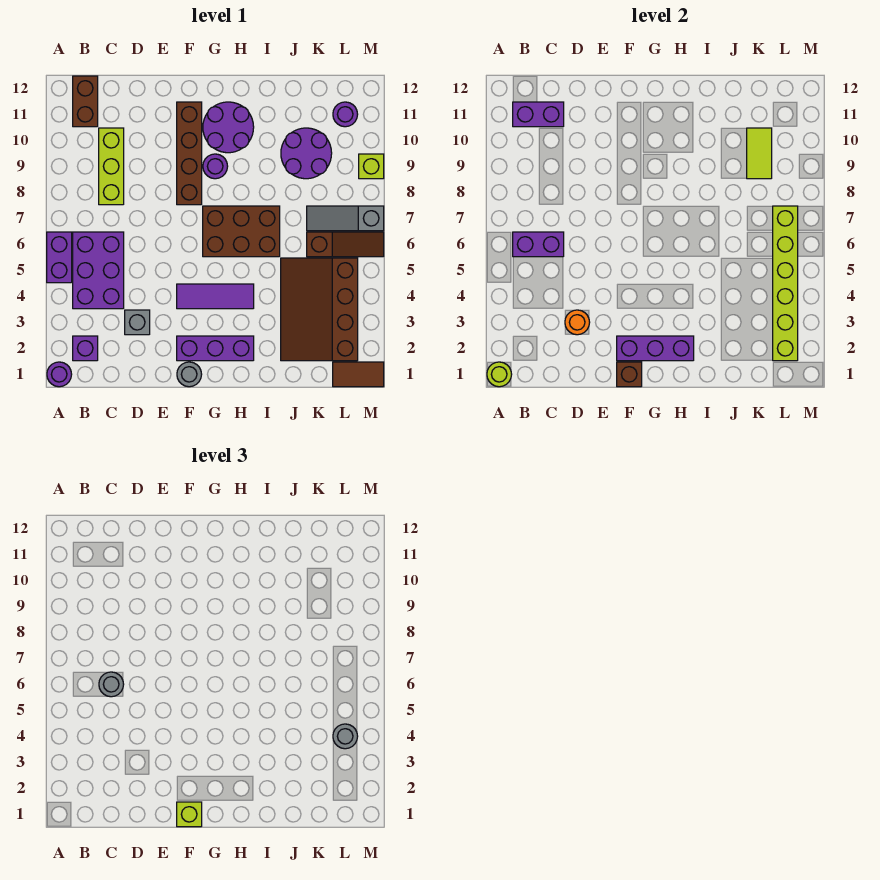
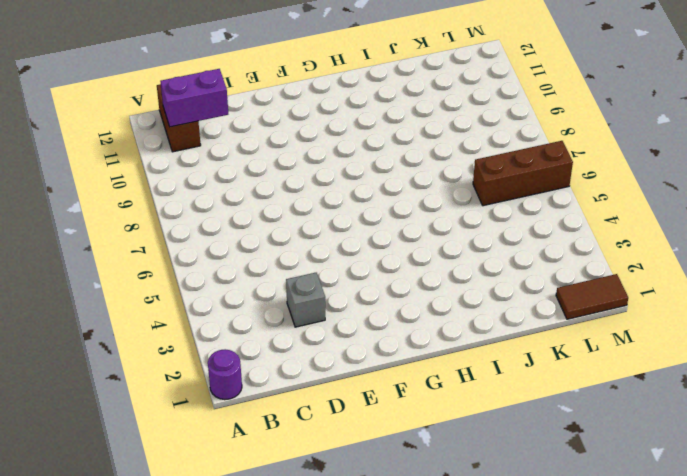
brown 1x3 brick [473,141,573,206] -> brown 1x3 slope [307,232,384,257]
none -> purple 1x2 brick [47,232,72,283]
none -> purple 1x1 brick [73,336,98,361]
none -> purple 2x3 brick [73,232,124,309]
none -> lime 1x3 brick [99,128,124,205]

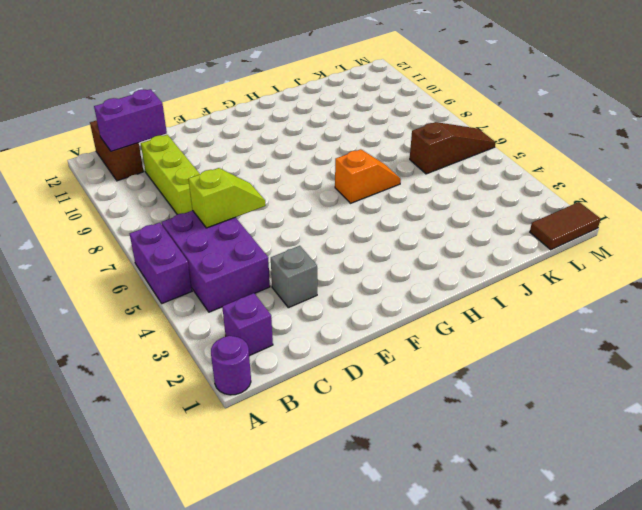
lime 1x2 slope [188,168,266,228] -> purple 1x2 brick [513,232,564,257]
orange 1x2 slope [335,149,401,203] -> brown 2x3 brick [203,206,280,257]
none -> grey 1x1 round brick [177,362,202,387]
none -> purple 1x3 brick [177,336,254,361]
none -> purple 1x3 tile [177,284,254,309]
none -> brown 1x4 brick [177,102,202,205]

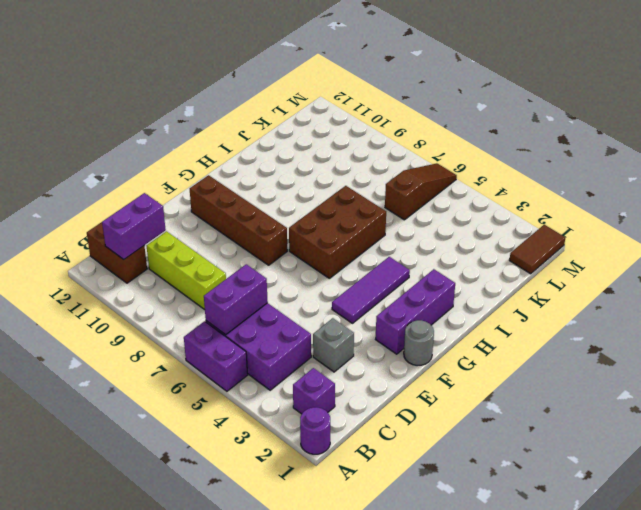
none -> purple 1x1 round brick [203,154,228,179]
none -> purple 2x2 round brick [203,102,254,153]
none -> brown 3x4 slope [281,258,358,361]
none -> purple 2x2 round brick [281,128,332,179]

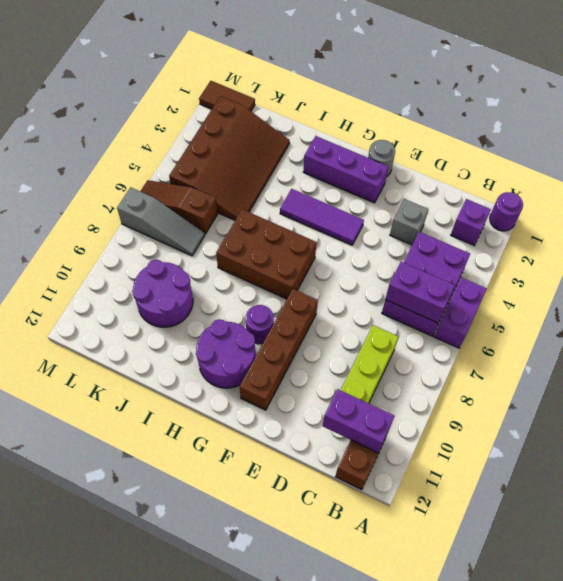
none -> purple 1x1 round brick [333,102,358,127]
none -> lime 1x1 brick [359,154,384,179]
none -> lime 1x1 round brick [487,362,512,387]
none -> orange 1x1 round brick [565,310,590,335]

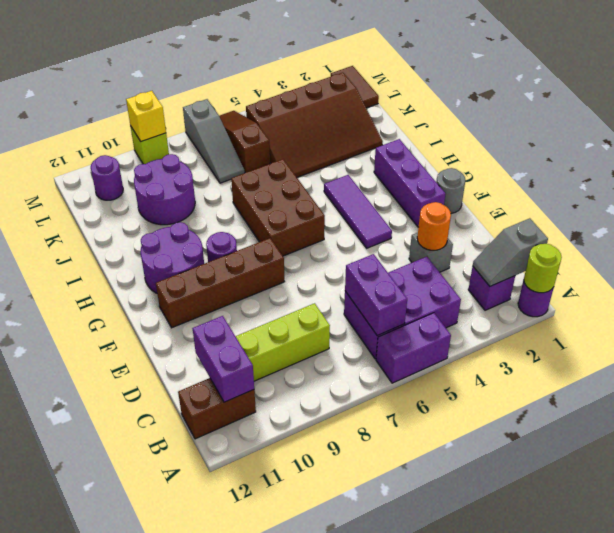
grey 1x2 slope [473,218,548,286] -> none
yellow 1x1 brick [126,91,166,142] -> none
none -> brown 1x1 brick [617,362,642,387]
none -> purple 1x3 brick [617,336,694,361]
none -> lime 1x2 tile [747,128,772,179]
none -> lime 1x6 brick [773,206,798,361]

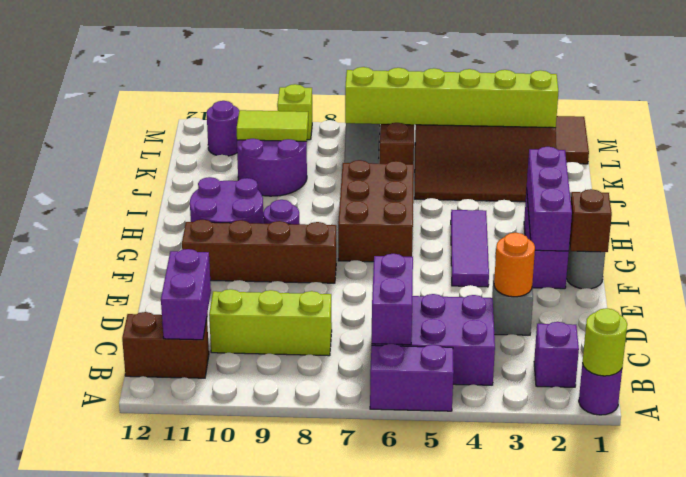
none -> grey 1x1 round brick [99,672,124,697]
none -> lime 1x1 brick [177,802,202,827]
none -> grey 1x1 round brick [333,724,358,749]

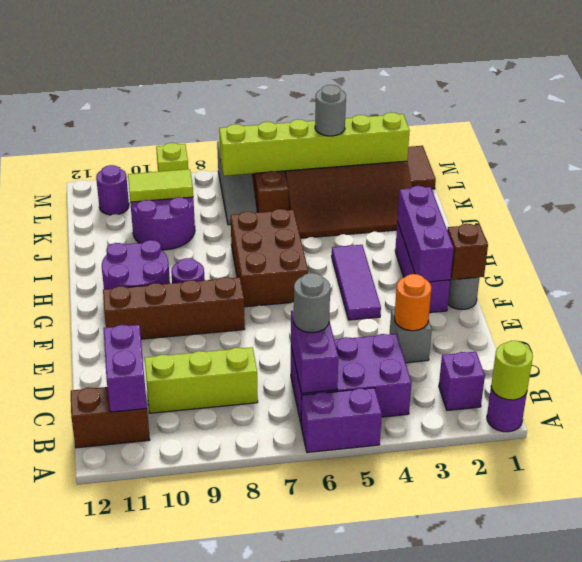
none -> lime 1x1 brick [177,802,202,827]

